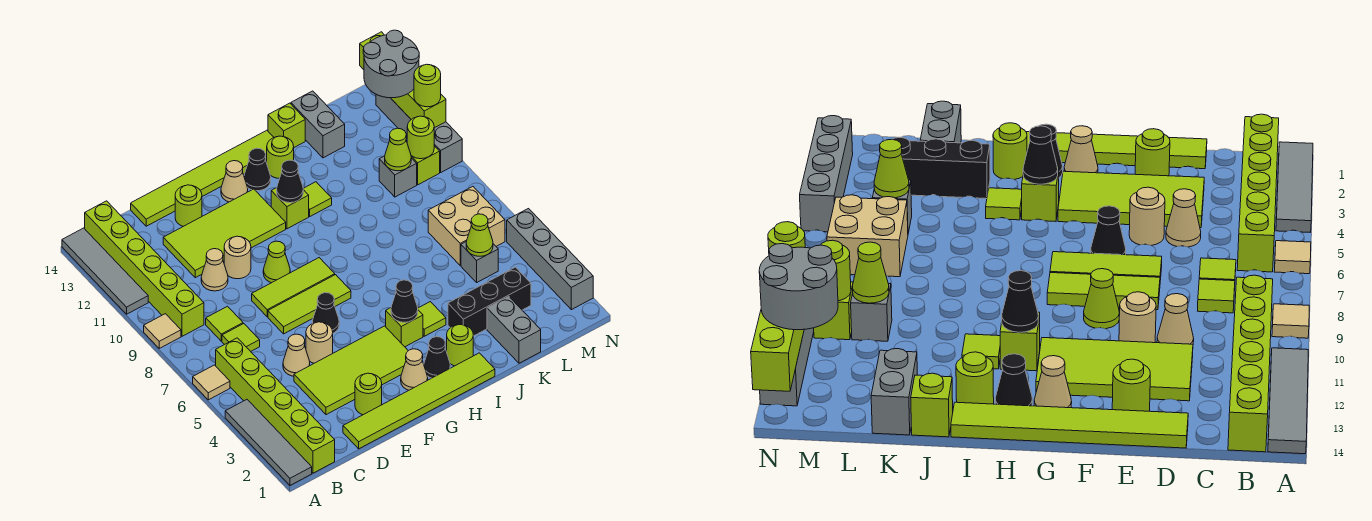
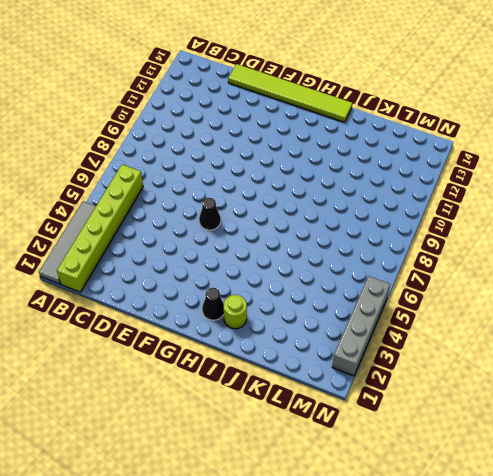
none -> tan 1x1 tile [193,365,230,400]
none -> tan 1x1 tile [144,314,181,348]
none -> grey 1x4 tile [62,228,148,314]
none -> lime 1x6 brick [85,201,204,336]

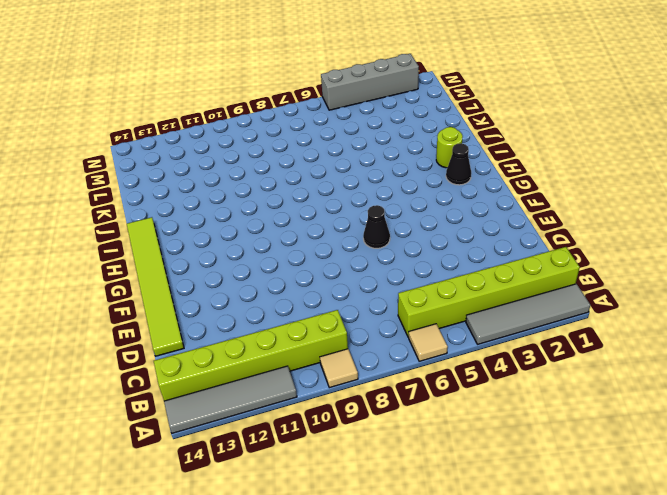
none -> lime 1x1 tile [222,324,260,351]
none -> lime 1x1 tile [206,306,243,341]
none -> lime 1x6 tile [343,353,495,449]
none -> lime 2x4 tile [294,326,408,415]

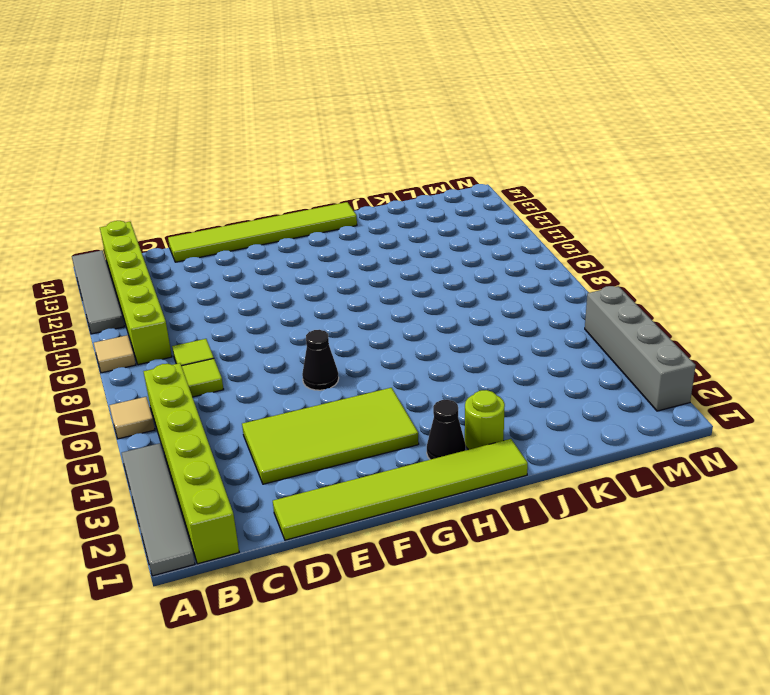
none -> tan 1x1 cone [283,334,310,376]
none -> tan 1x1 cone [201,249,228,291]
none -> lime 2x4 tile [163,189,286,278]
none -> lime 1x1 round brick [355,373,382,415]

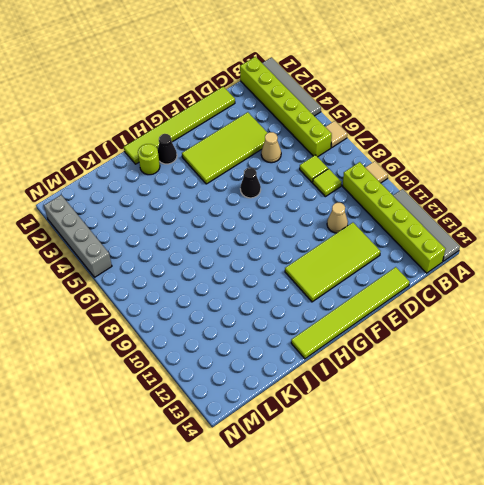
none -> lime 1x1 round brick [355,373,382,415]
none -> tan 1x1 round brick [306,322,333,363]
none -> lime 1x3 tile [268,275,351,334]
none -> lime 1x3 tile [252,258,335,317]

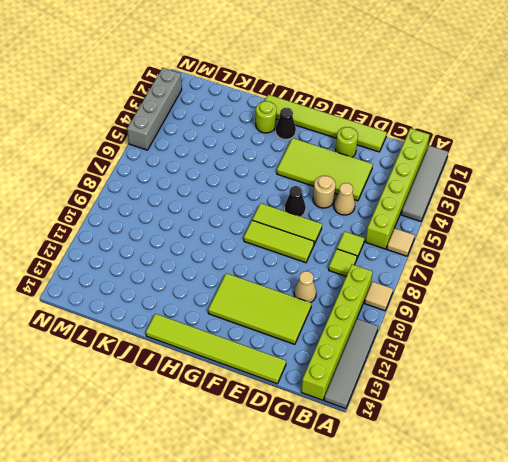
none -> tan 1x1 round brick [224,236,251,279]
none -> lime 1x1 round brick [175,185,202,226]
none -> lime 1x1 cone [263,241,290,283]
none -> tan 1x1 cone [401,349,428,390]

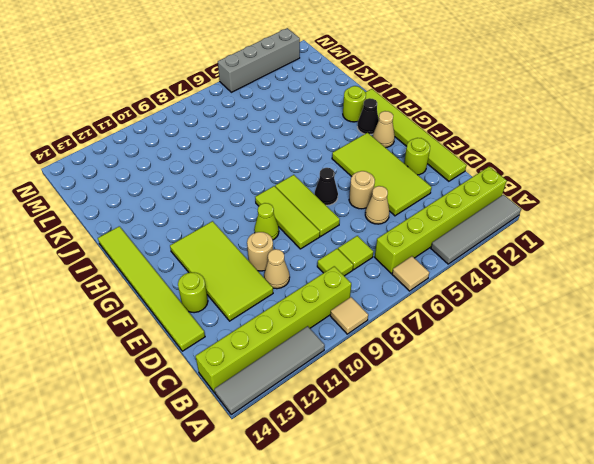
none -> tan 1x1 cone [221,161,248,202]
none -> lime 1x1 brick [386,308,423,347]
none -> lime 1x1 brick [271,188,309,229]
none -> black 1x1 cone [244,148,271,191]

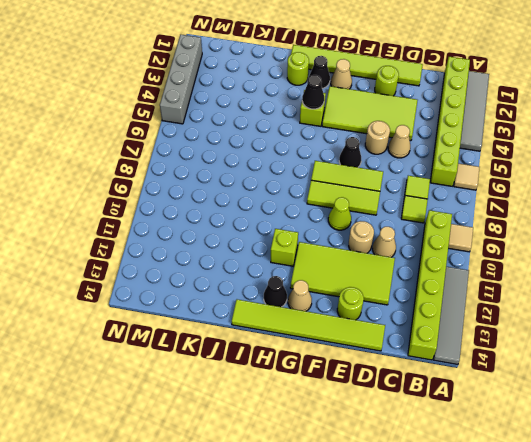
none -> lime 1x1 tile [418,302,446,336]
none -> lime 1x1 tile [303,182,332,216]
none -> lime 1x1 round brick [266,136,294,178]
none -> black 1x3 brick [448,267,531,336]

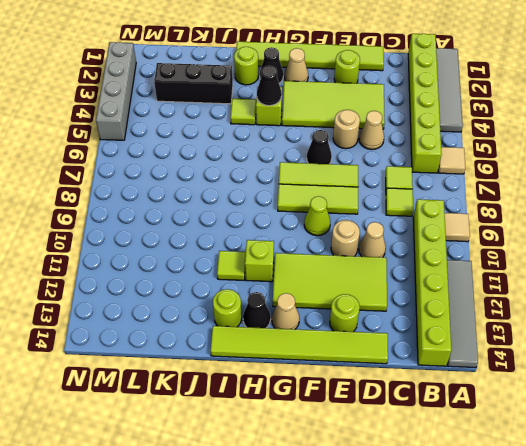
none -> lime 1x1 brick [268,103,305,147]
none -> grey 1x2 brick [487,297,541,363]
none -> grey 1x2 brick [291,91,345,158]
none -> grey 1x1 brick [461,242,498,282]

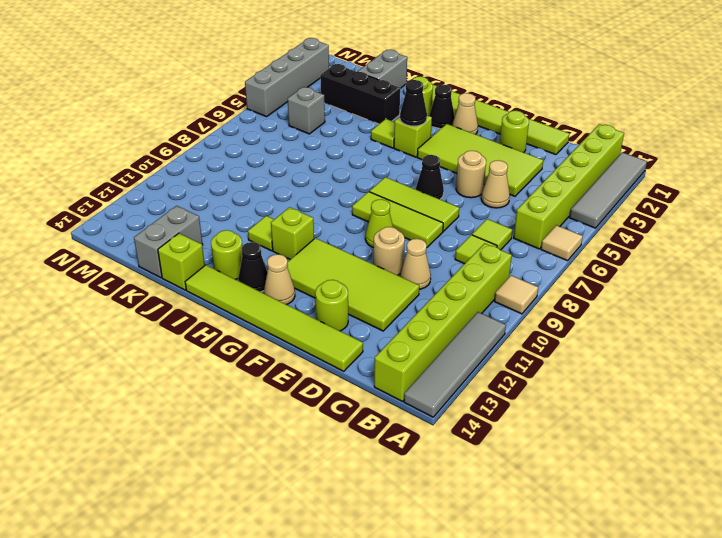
none -> tan 2x2 brick [428,187,505,265]
none -> grey 1x1 brick [379,156,417,197]
none -> lime 1x1 brick [411,146,440,185]
none -> grey 1x4 brick [376,94,462,172]

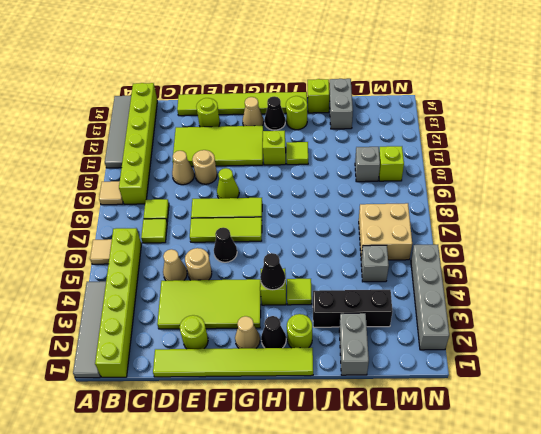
none -> grey 1x4 brick [376,94,462,172]
none -> black 1x1 cone [277,160,303,203]
none -> lime 1x1 cone [466,214,493,256]
none -> lime 1x1 cone [385,128,411,171]

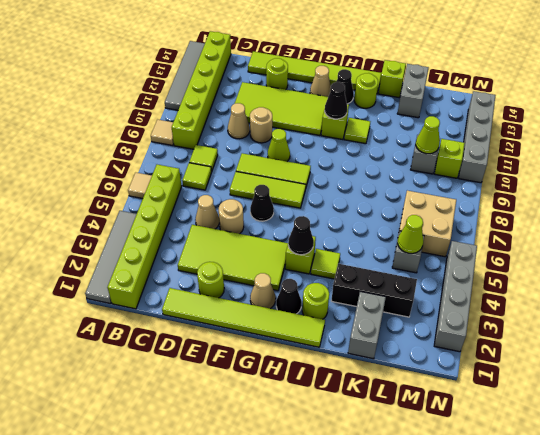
none -> lime 1x1 round brick [407,116,434,159]
none -> lime 1x4 brick [360,32,446,128]
none -> grey 2x2 round brick [363,30,419,98]
none -> lime 1x1 round brick [414,64,441,107]

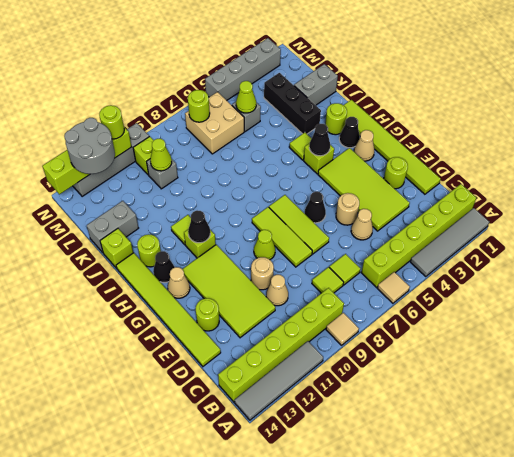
lime 1x1 round brick [188,90,210,122] -> lime 1x1 round brick moved to [407,116,434,159]

